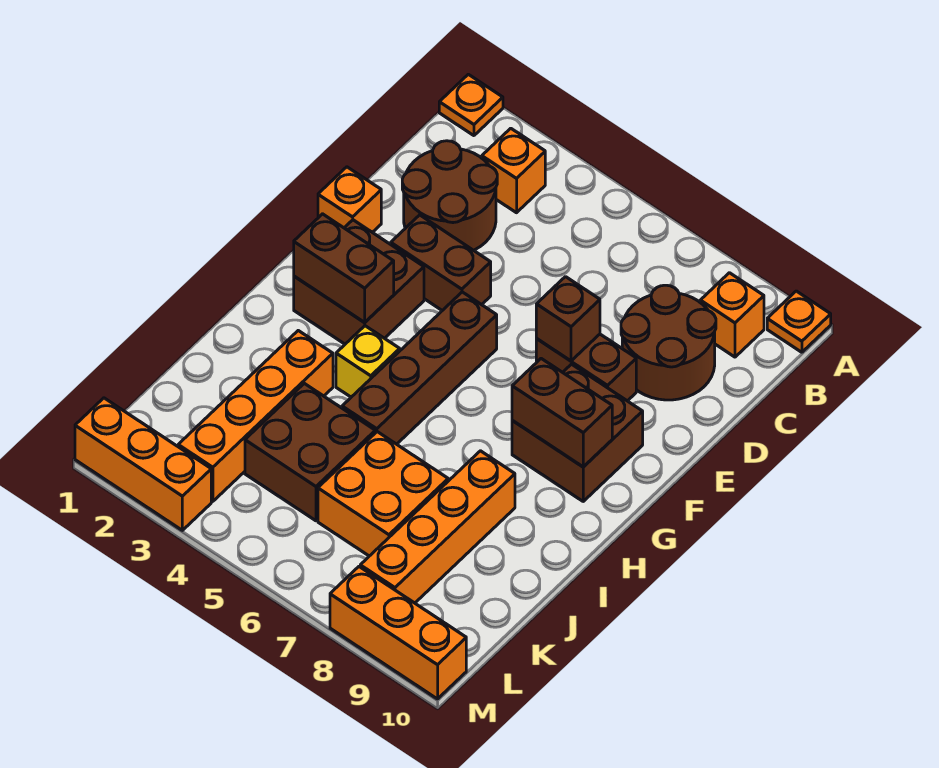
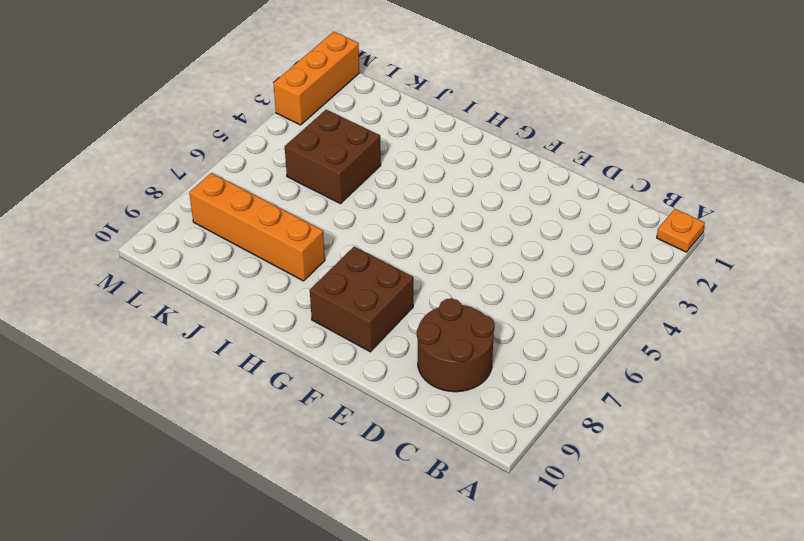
none -> orange 1x1 plate [767,291,831,352]
none -> orange 1x1 brick [482,128,545,213]
none -> orange 1x1 brick [700,273,764,357]

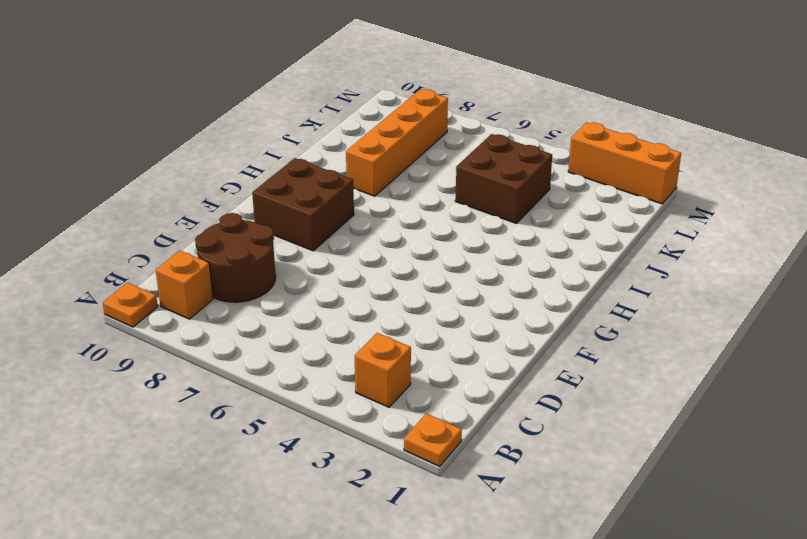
none -> brown 2x2 round brick [402,141,497,250]
none -> orange 1x1 brick [318,167,381,232]
none -> brown 1x2 brick [391,215,491,311]

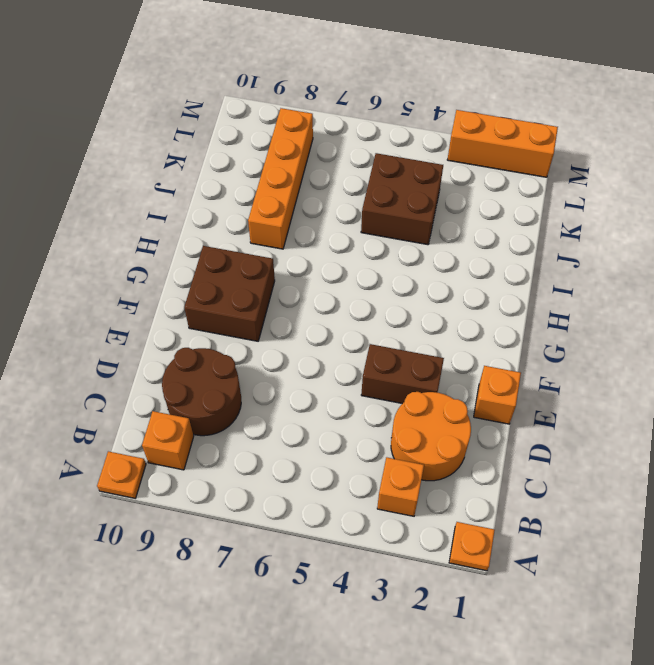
orange 2x2 round brick [391,392,471,481] -> brown 2x2 round brick [402,141,497,250]
none -> brown 1x2 brick [536,334,636,401]
none -> brown 2x2 brick [294,220,424,344]
none -> brown 1x4 brick [342,292,497,444]

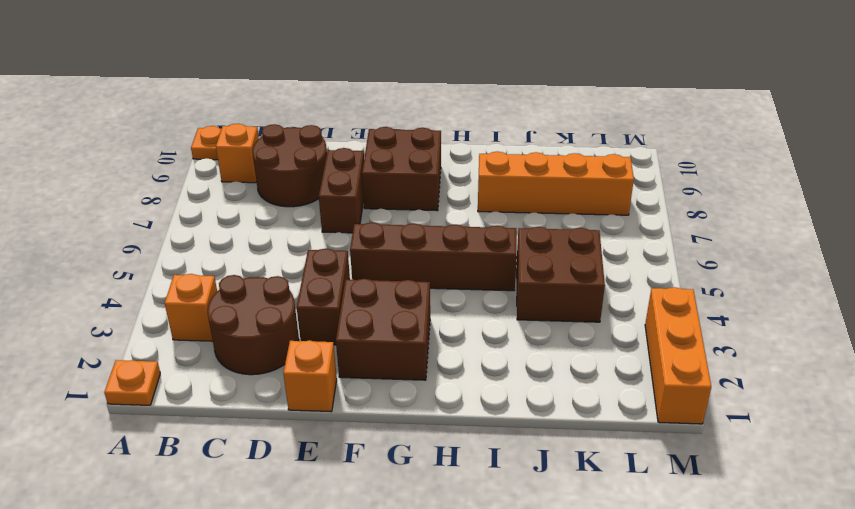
none -> yellow 1x1 brick [336,326,400,397]
none -> orange 1x4 brick [178,331,333,502]
none -> orange 2x2 brick [318,432,448,556]

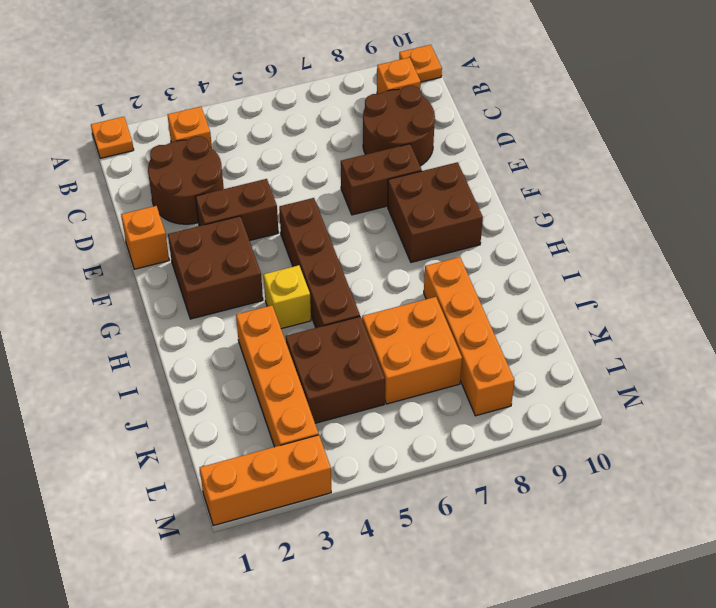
none -> orange 1x3 brick [330,567,466,699]
none -> brown 1x1 brick [536,277,600,361]
none -> brown 1x2 brick [294,214,394,322]

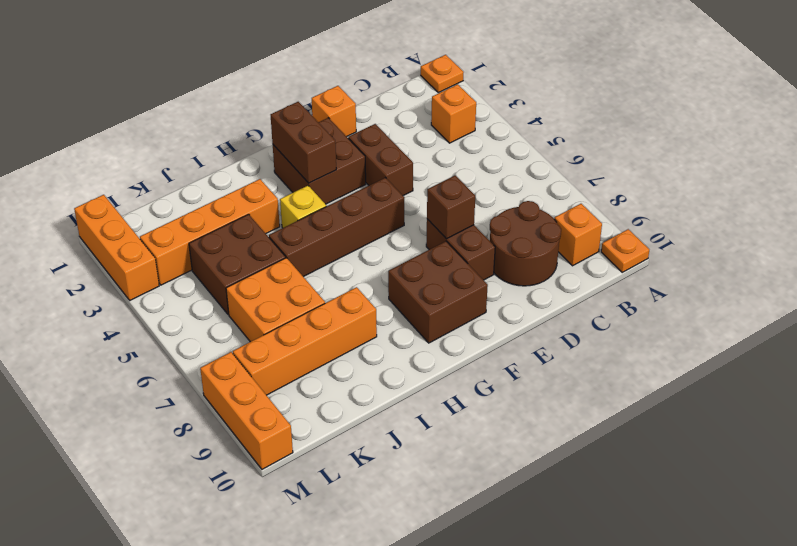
none -> brown 2x2 round brick [402,141,497,250]
none -> brown 1x2 brick [512,359,612,467]

